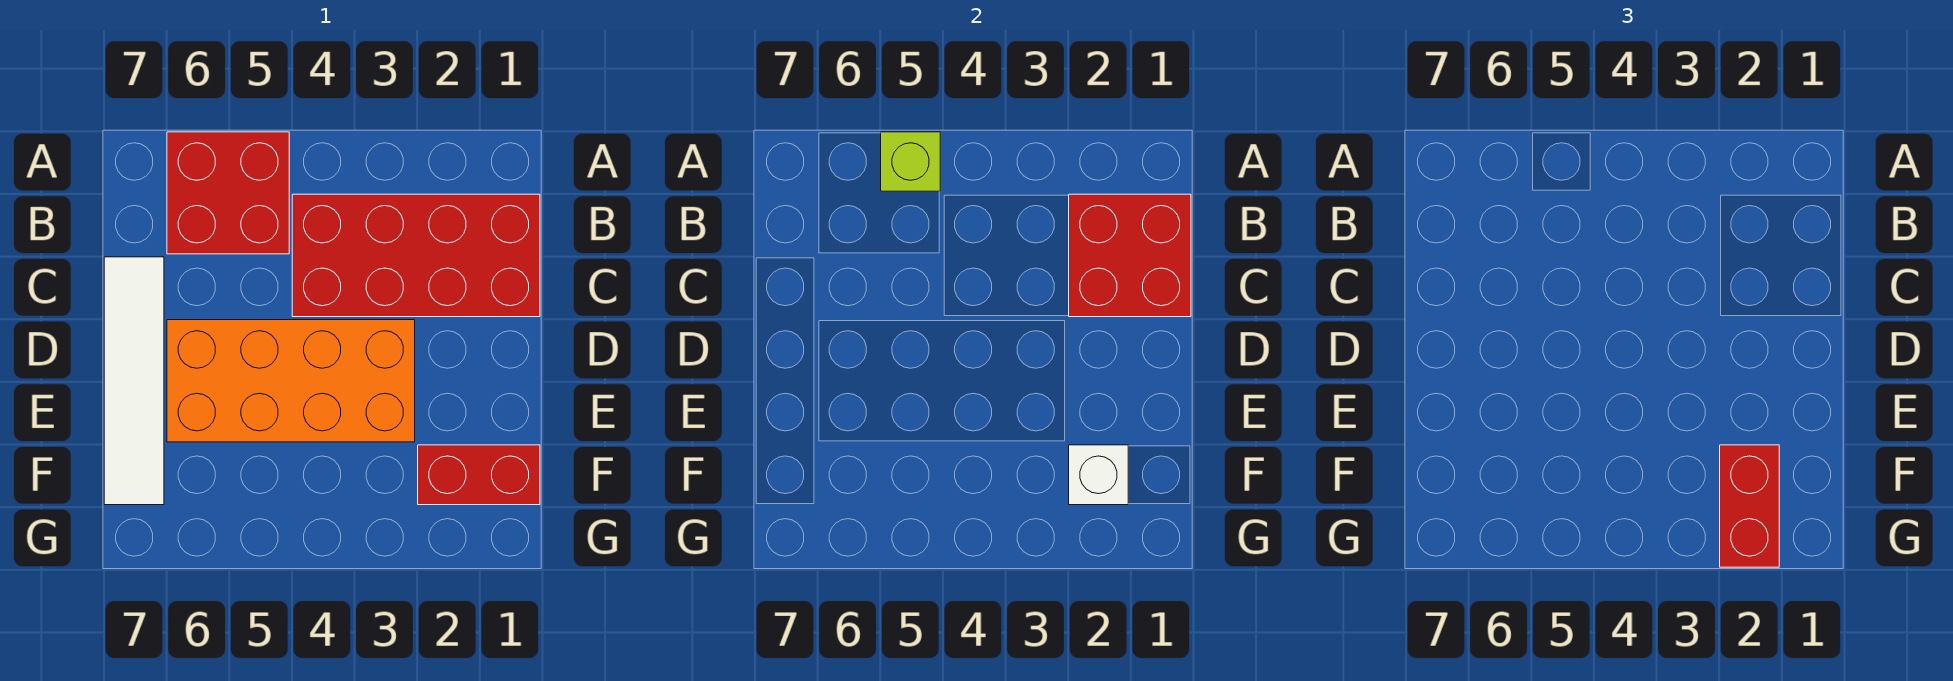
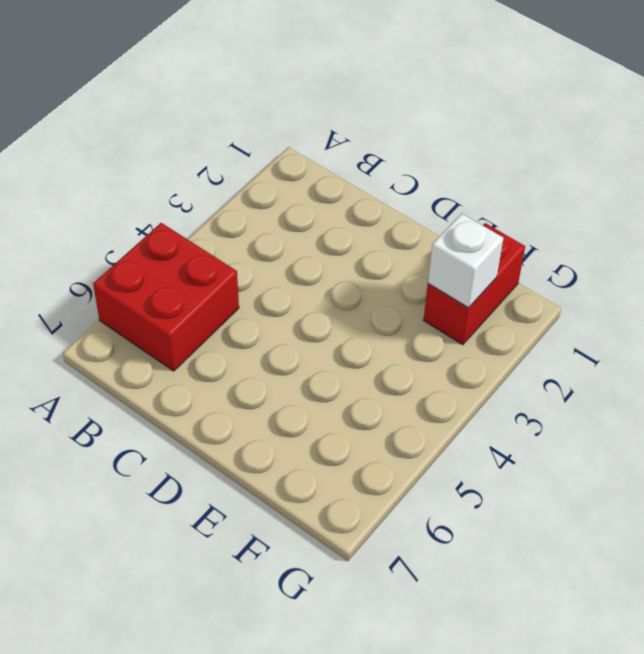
none -> red 2x4 brick [292,194,540,317]
none -> white 1x4 tile [104,257,164,505]

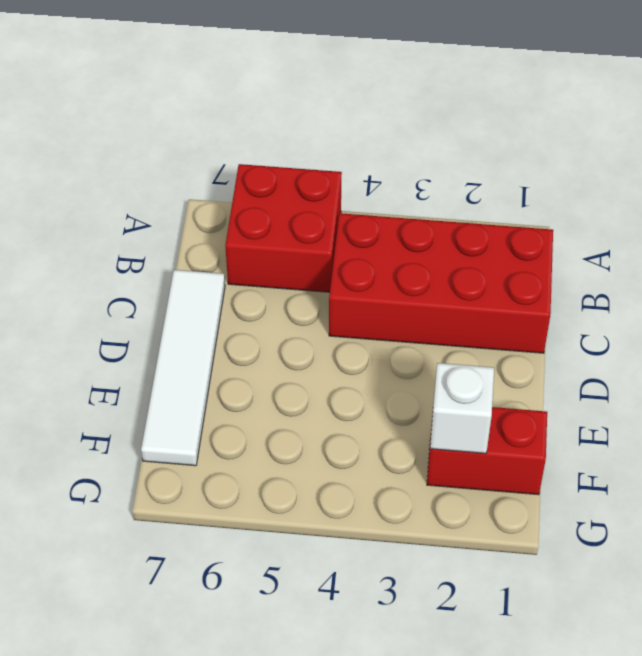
none -> orange 2x4 brick [167,320,415,442]
none -> lime 1x1 brick [881,132,940,191]

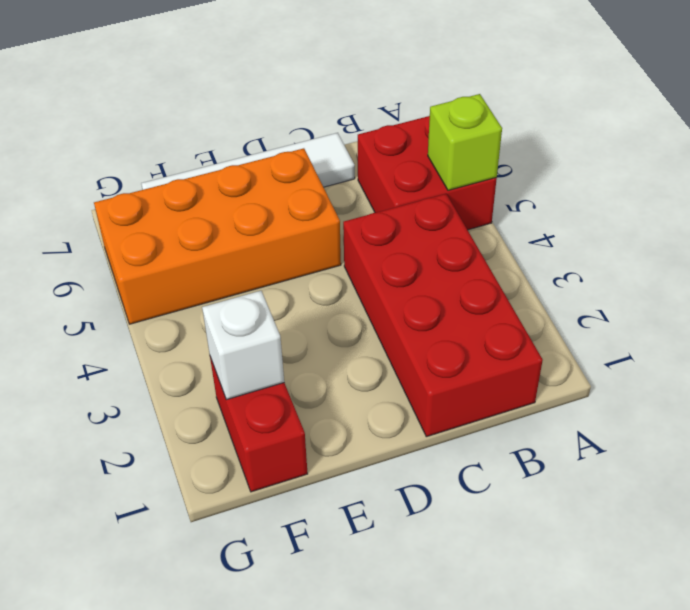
orange 2x4 brick [94,148,341,324] -> orange 2x4 brick turned to [167,320,415,442]
none -> red 2x2 brick [1069,194,1191,317]
none -> red 1x2 brick [1720,445,1779,567]

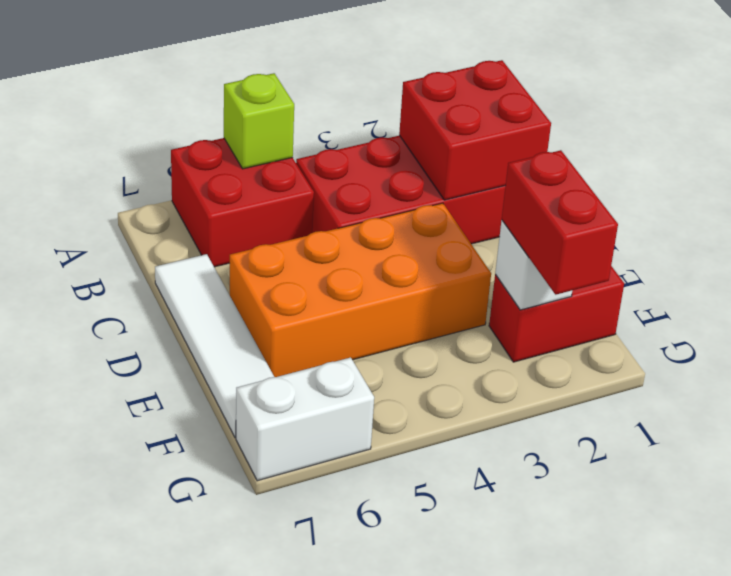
white 1x2 brick [236,357,374,481] -> none

